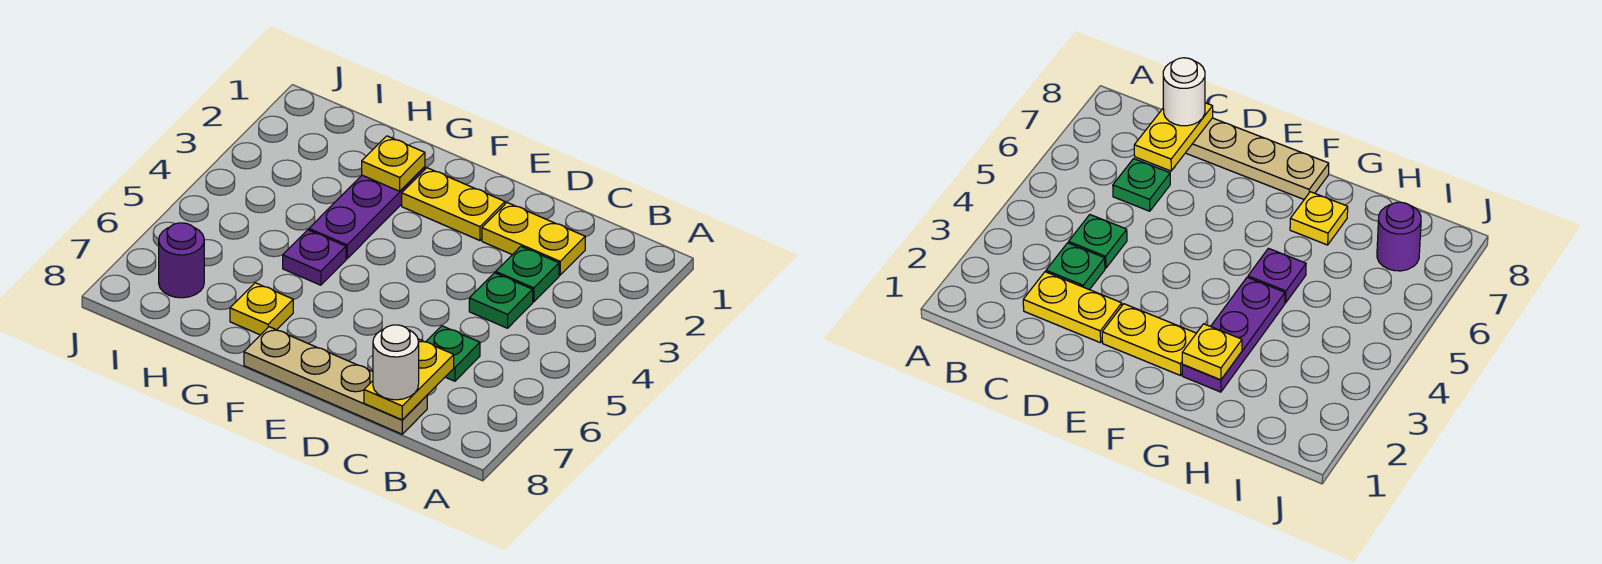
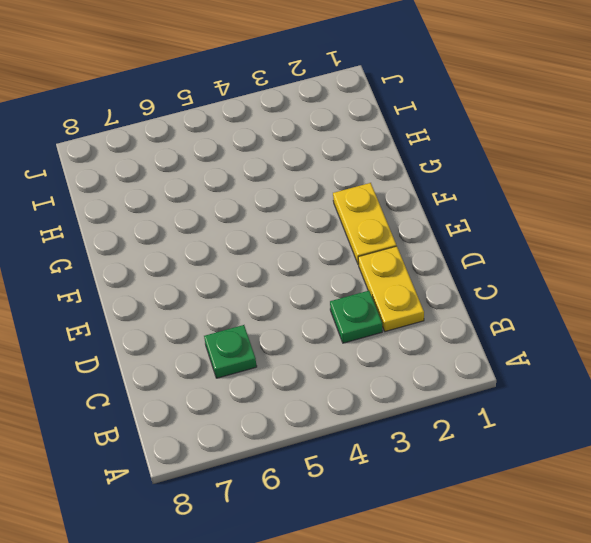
none -> green 1x1 plate [469,273,533,328]
none -> tan 1x4 plate [244,327,427,434]
none -> purple 1x3 plate [309,167,425,259]

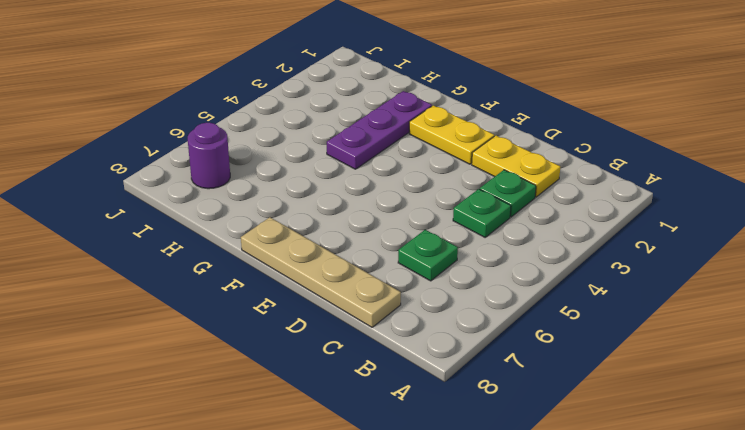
none -> purple 1x1 plate [283,230,346,285]
none -> yellow 1x1 plate [230,283,293,335]
none -> yellow 1x2 plate [364,339,454,420]

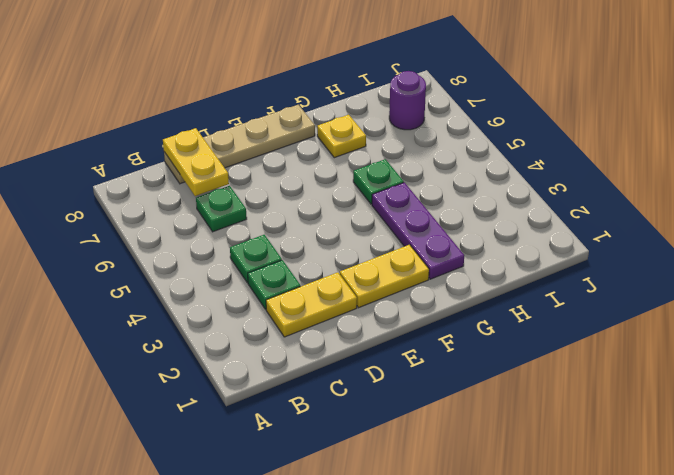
green 1x1 plate [353,159,404,204] -> purple 1x1 plate [283,230,346,285]
none -> yellow 1x1 plate [362,136,425,191]
none -> white 1x1 round brick [373,325,419,400]

